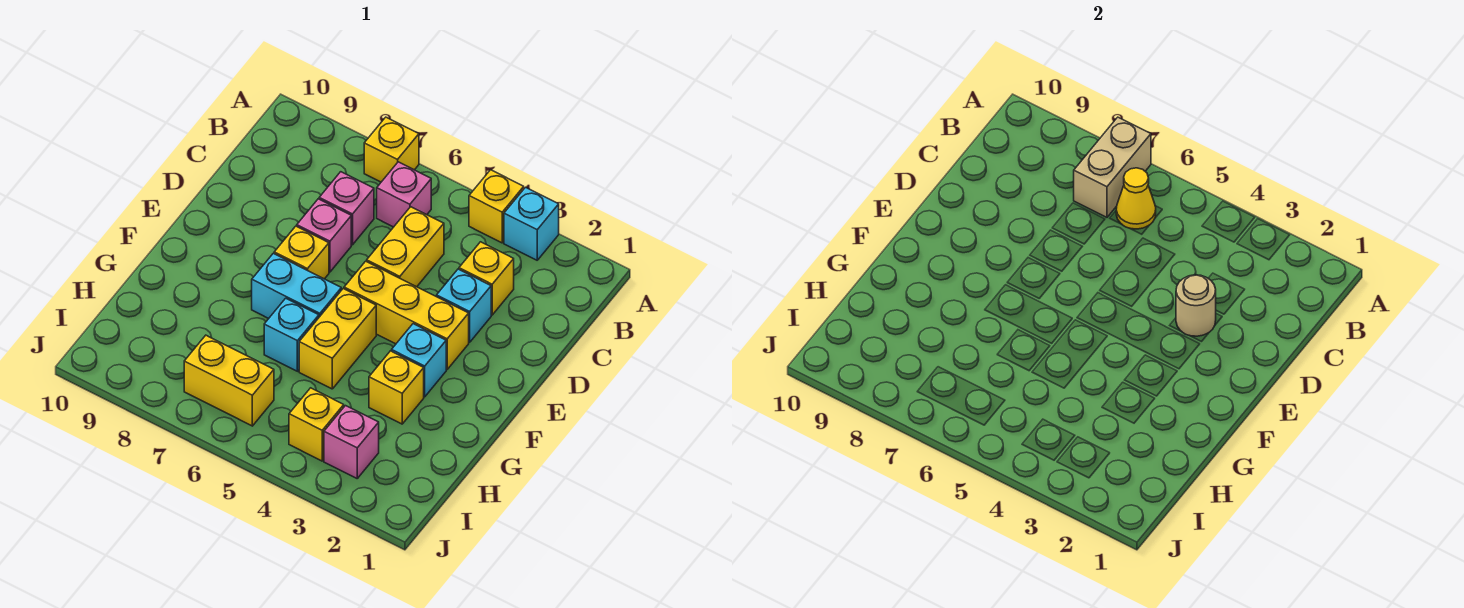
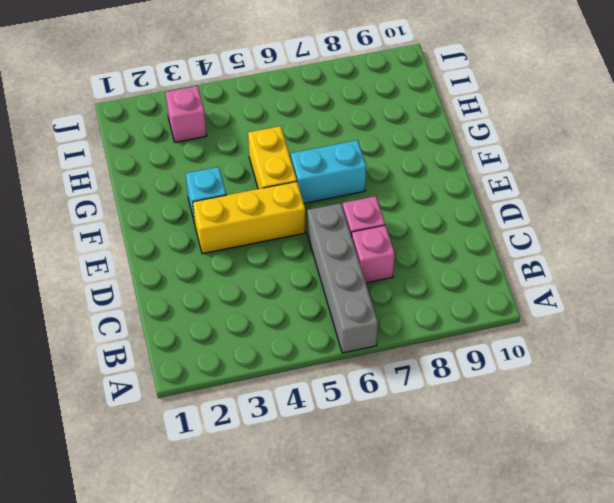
grey 1x4 brick [307,203,378,353] -> pink 1x1 brick [377,162,431,227]
none -> cyan 1x1 brick [504,187,559,260]
none -> yellow 1x1 brick [469,170,524,243]
none -> yellow 1x1 brick [364,117,419,182]

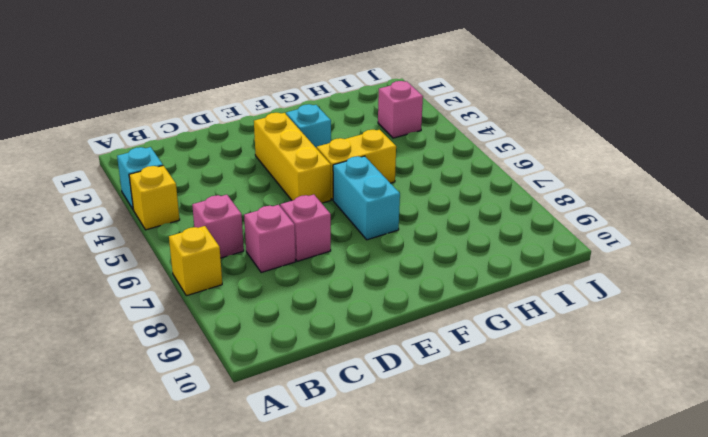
none -> yellow 1x1 brick [459,242,514,315]
none -> yellow 1x2 brick [367,207,444,287]
none -> cyan 1x1 brick [437,269,491,342]

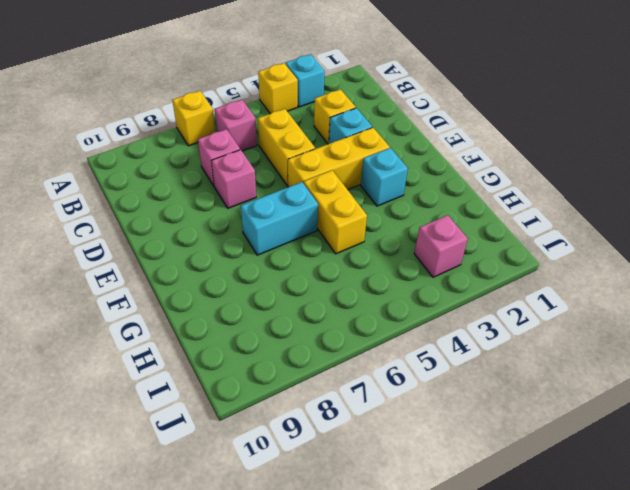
none -> yellow 1x1 brick [274,226,329,279]
none -> yellow 1x1 brick [369,351,424,424]
none -> cyan 1x1 brick [264,298,319,371]

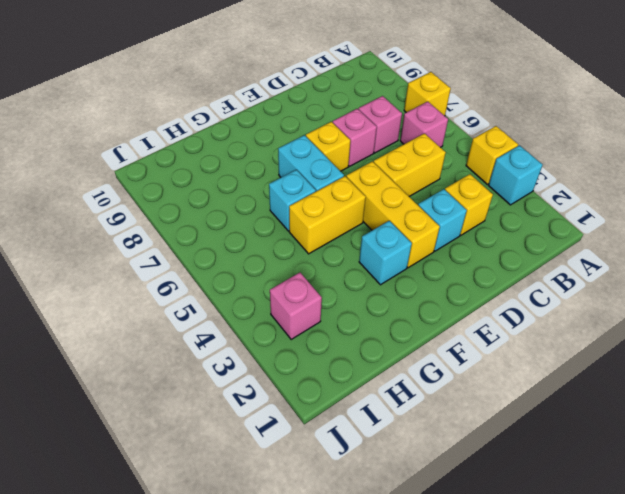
none -> yellow 1x1 brick [369,351,424,424]
none -> yellow 1x1 brick [289,388,344,461]
none -> yellow 1x2 brick [184,335,274,426]

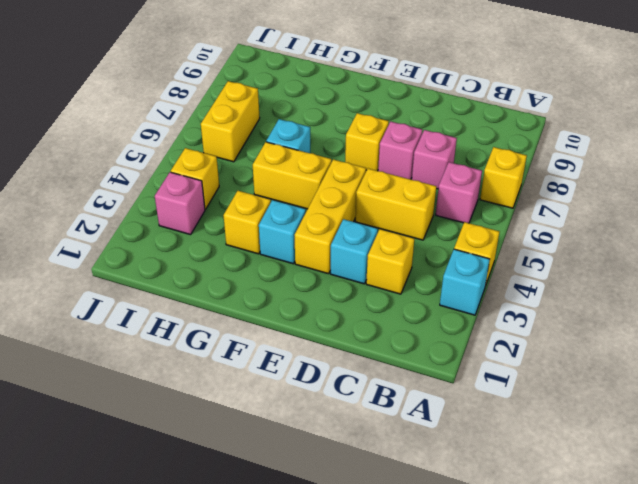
none -> cyan 1x2 brick [252,253,341,319]
none -> tan 1x2 brick [1074,117,1151,217]
none -> yellow 1x1 cone [1116,168,1156,229]

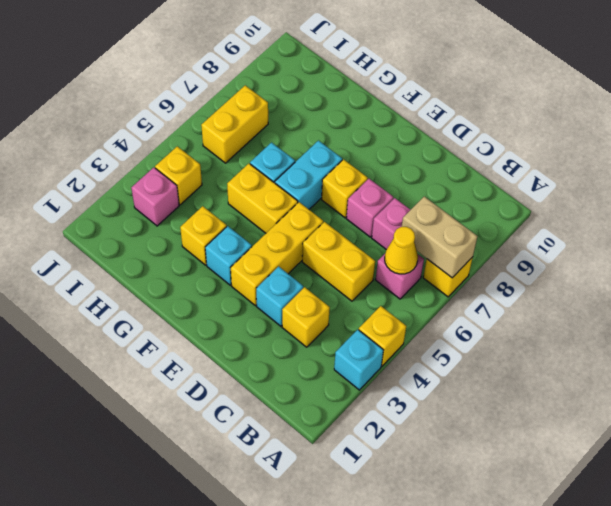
none -> tan 1x1 round brick [1176,275,1216,336]

